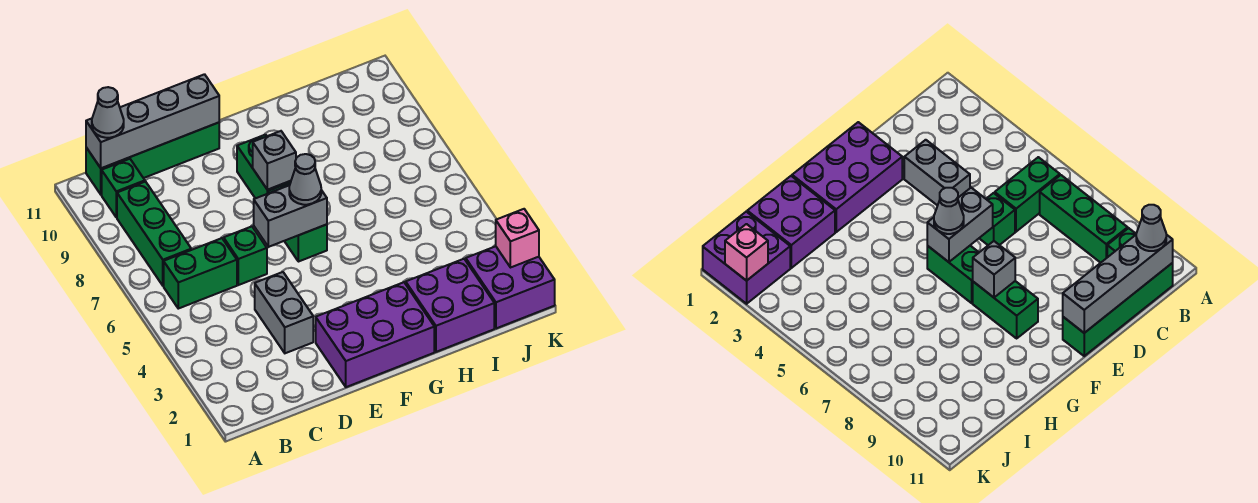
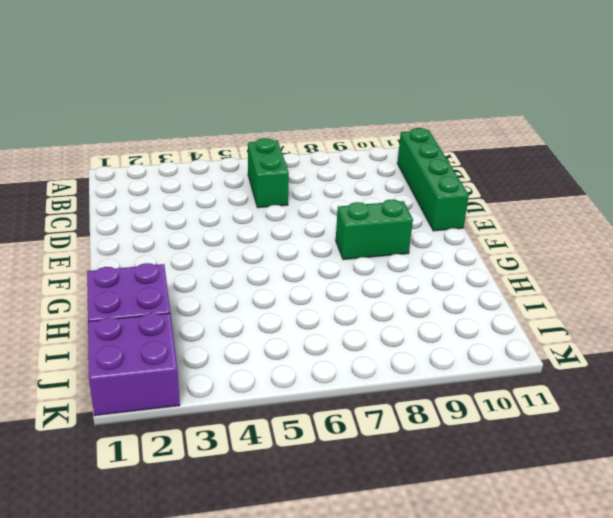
none -> green 1x3 brick [117,182,191,286]
none -> green 1x1 brick [102,159,145,217]
none -> grey 1x2 brick [255,272,313,353]

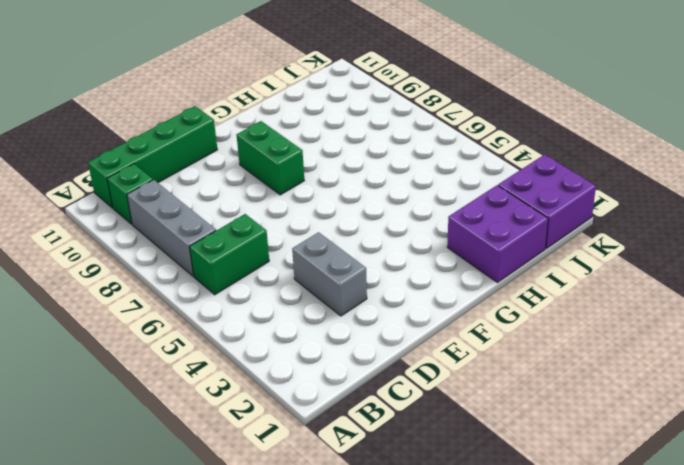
grey 1x3 brick [127,180,216,276] -> green 1x3 brick [117,182,191,286]
none -> green 1x1 brick [224,226,267,285]
none -> purple 2x3 brick [316,282,434,387]
none -> green 1x2 brick [268,182,327,262]

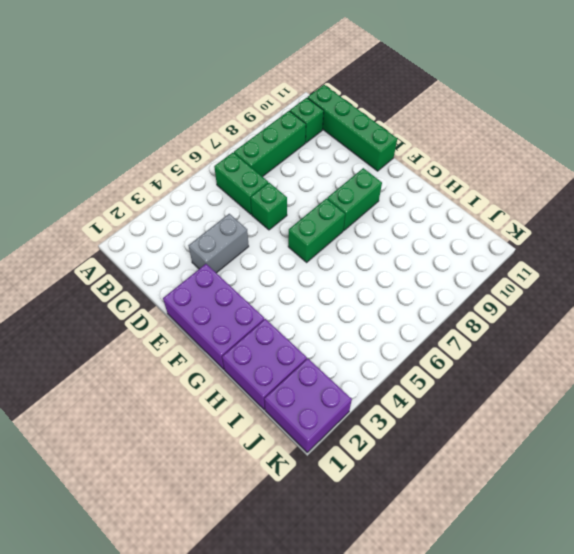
none -> grey 1x4 brick [86,74,219,168]
none -> grey 1x2 brick [254,185,327,247]
none -> grey 1x1 brick [253,131,296,190]

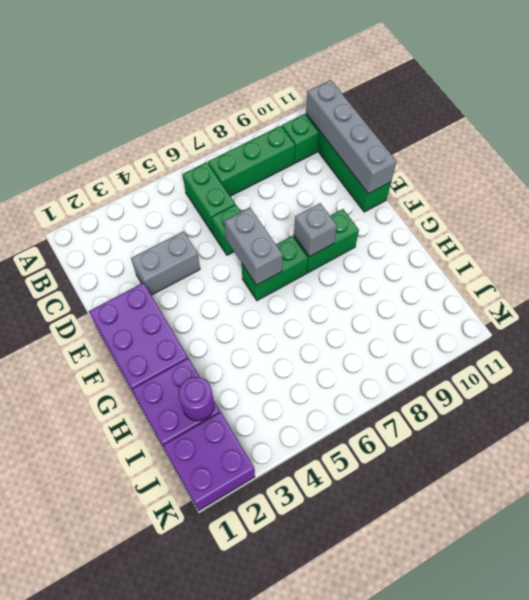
purple 1x1 round brick [179,377,214,421] -> none
none -> pink 1x1 brick [496,209,539,268]
none -> grey 1x1 cone [92,87,124,138]
none -> grey 1x1 cone [289,154,321,205]

